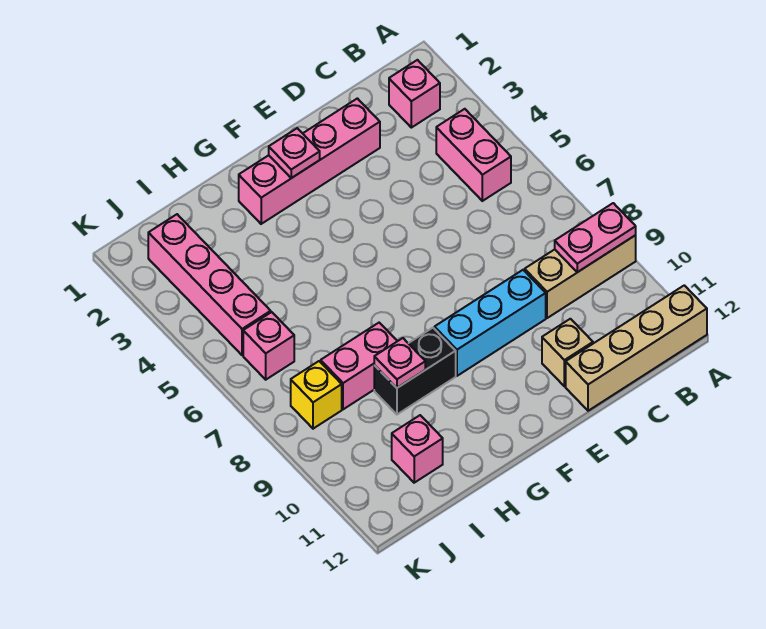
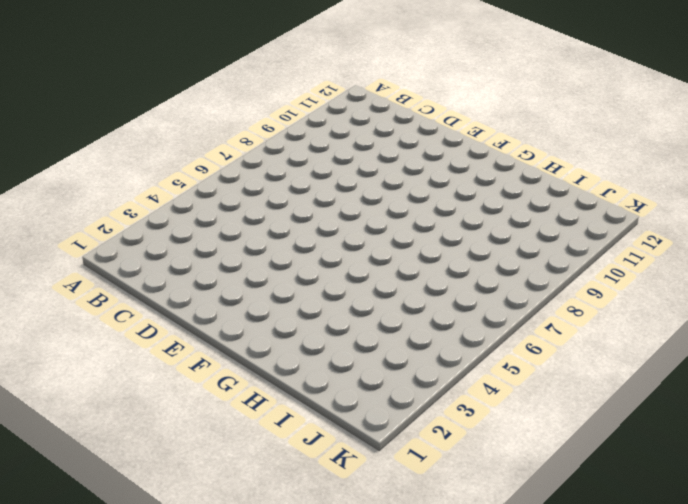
none -> tan 1x3 brick [525,235,636,318]
none -> tan 1x4 brick [566,285,707,411]
none -> pink 1x1 brick [389,60,440,128]

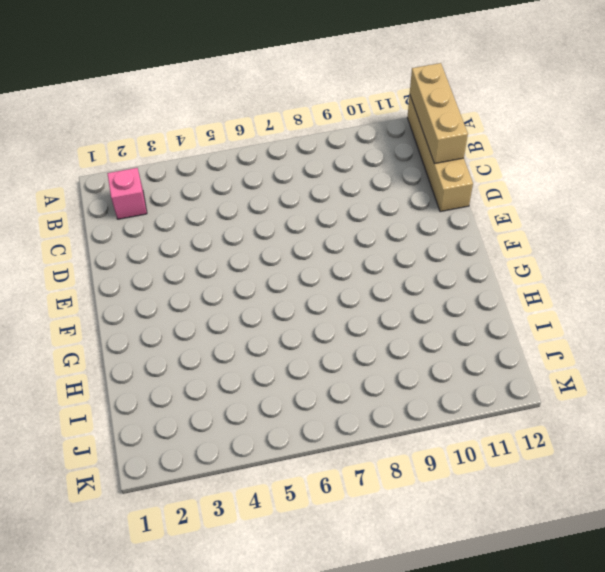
tan 1x3 brick [410,63,468,164] -> tan 1x3 brick moved to [525,235,636,318]
none -> pink 1x2 brick [436,109,511,201]
none -> pink 1x4 brick [239,98,380,224]
none -> cyan 1x3 brick [434,270,546,376]

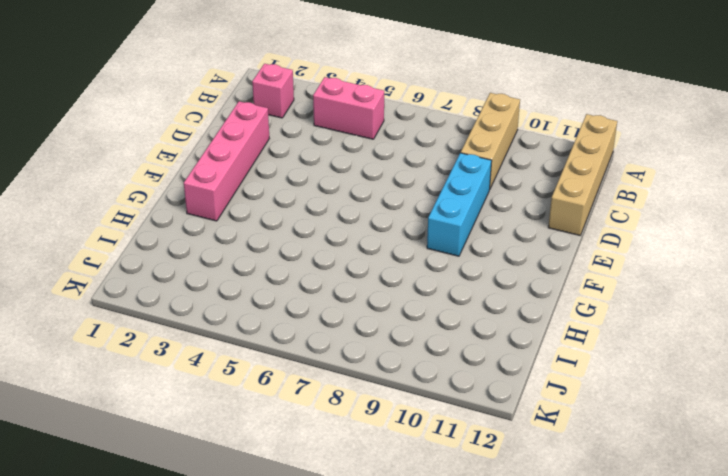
none -> tan 1x1 brick [542,319,593,386]
none -> black 1x2 brick [374,328,456,414]
none -> pink 1x2 brick [321,323,397,409]

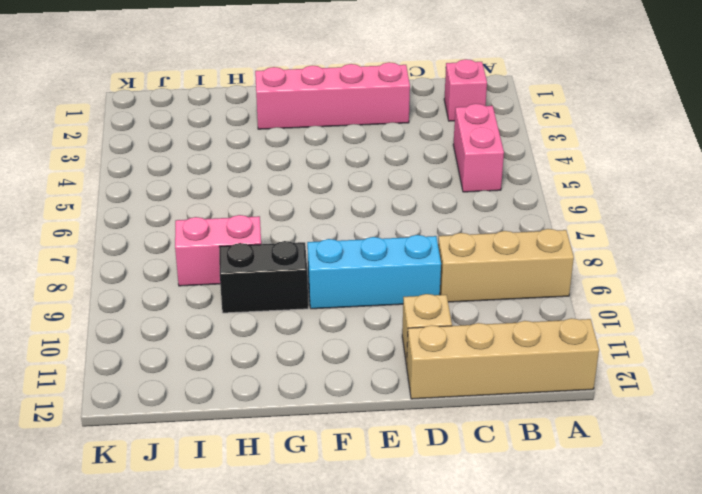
none -> pink 1x1 brick [392,415,443,483]
none -> pink 1x4 brick [148,214,271,355]
none -> pink 1x1 brick [243,312,294,380]

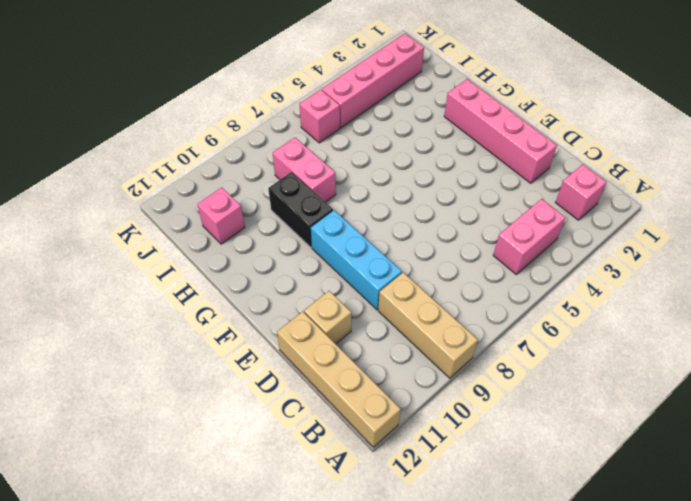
none -> yellow 1x1 brick [291,361,342,429]
none -> pink 1x2 plate [555,203,636,272]
none -> pink 1x1 plate [269,128,320,178]

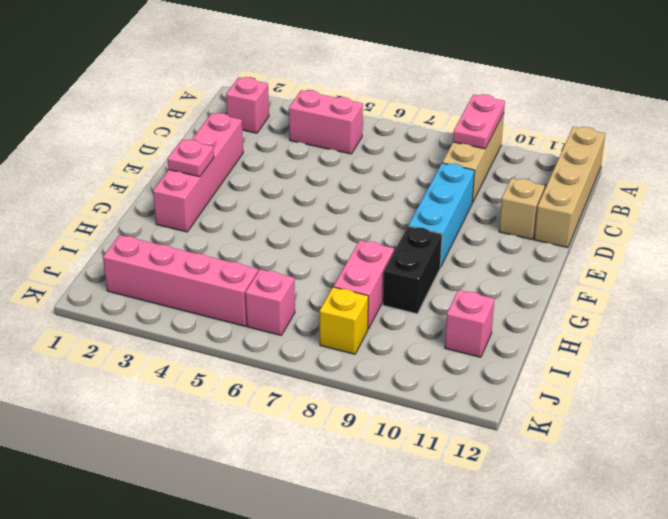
none -> pink 1x1 plate [374,338,425,388]

